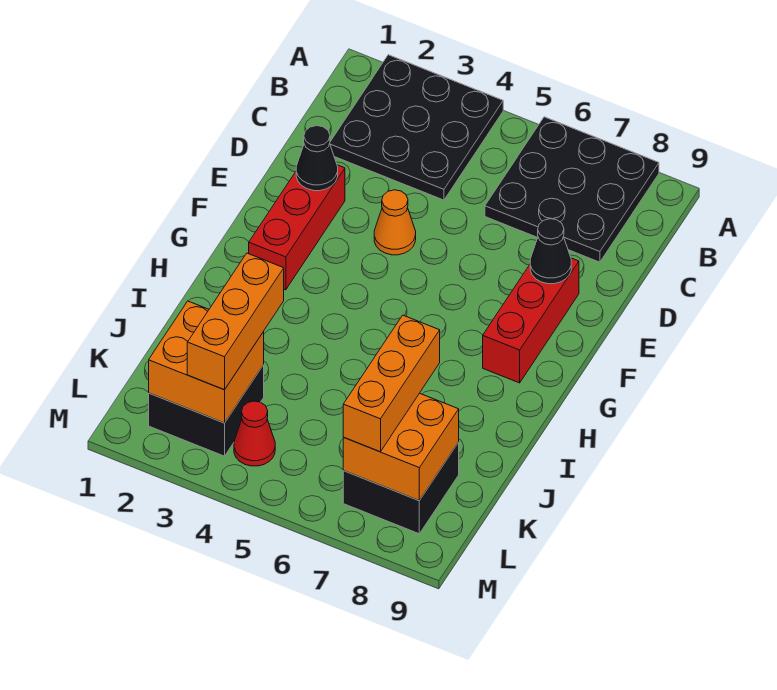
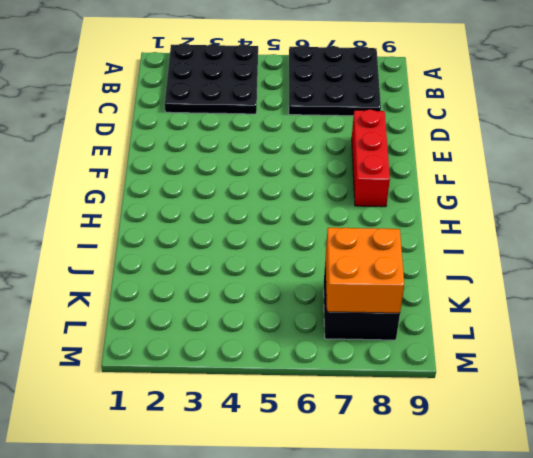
none -> red 1x3 brick [249,165,345,290]
none -> orange 1x1 cone [374,190,416,255]
none -> black 2x2 brick [149,365,264,456]

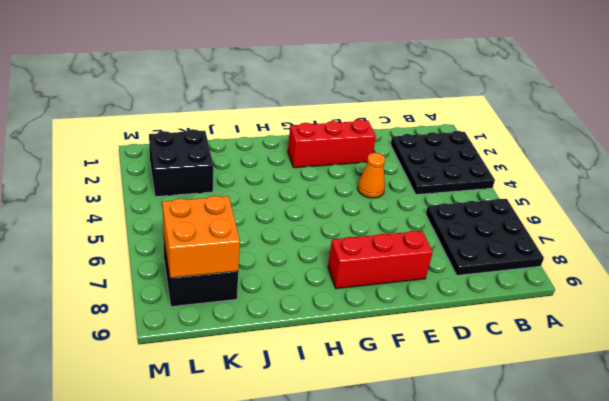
none -> red 1x1 cone [234,401,275,466]
none -> black 1x1 cone [296,126,338,191]
none -> black 1x1 cone [530,219,571,284]

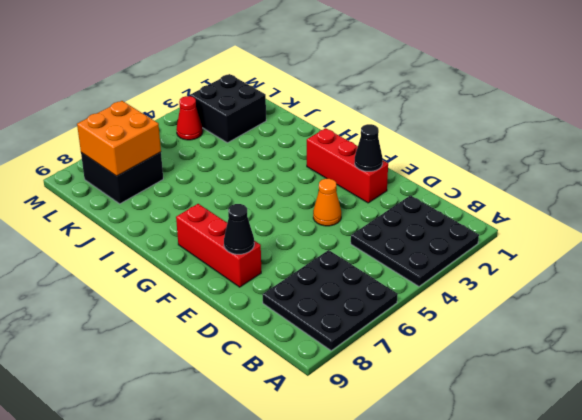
none -> orange 2x2 brick [149,301,264,423]
none -> orange 1x3 brick [187,253,284,390]
none -> orange 1x3 brick [343,315,440,452]

